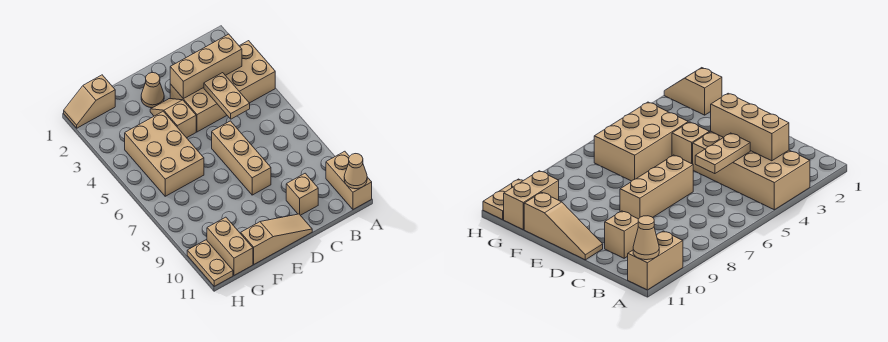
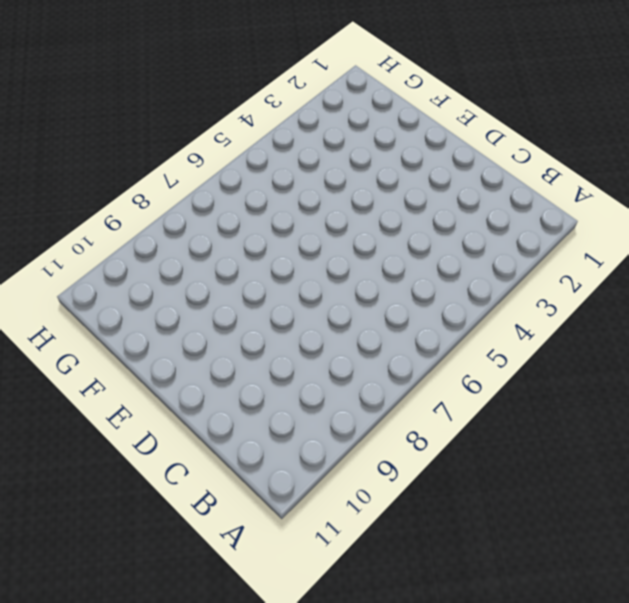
none -> tan 2x4 brick [170,41,275,132]
none -> tan 1x2 brick [326,151,372,209]
none -> tan 1x1 brick [286,173,318,215]

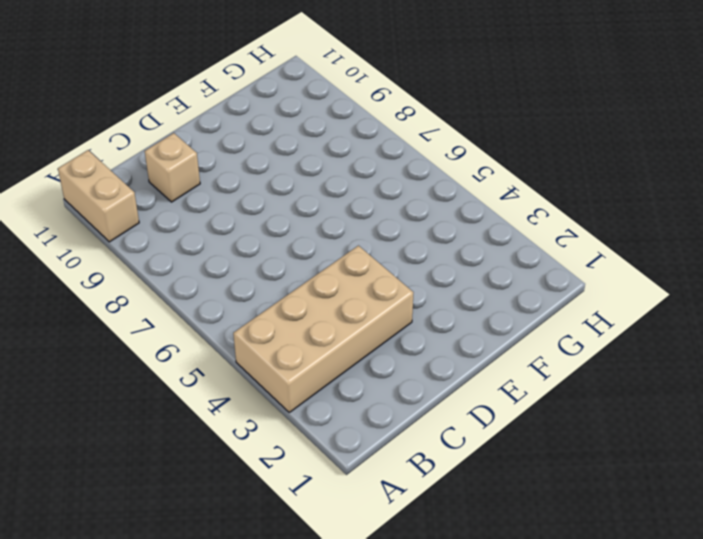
none -> tan 1x3 brick [212,121,271,195]
none -> tan 1x3 slope [241,214,312,264]
none -> tan 1x1 cone [141,73,164,108]

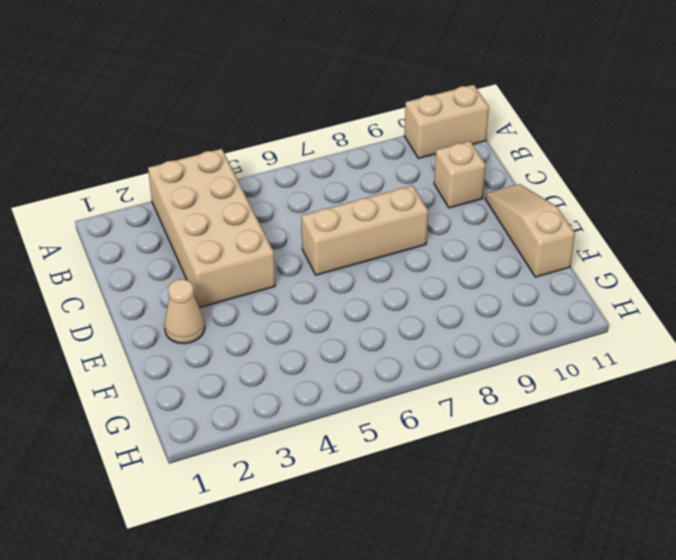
none -> tan 1x2 slope [150,99,196,138]
none -> tan 2x3 brick [125,111,204,196]
none -> tan 1x2 slope [64,75,115,128]

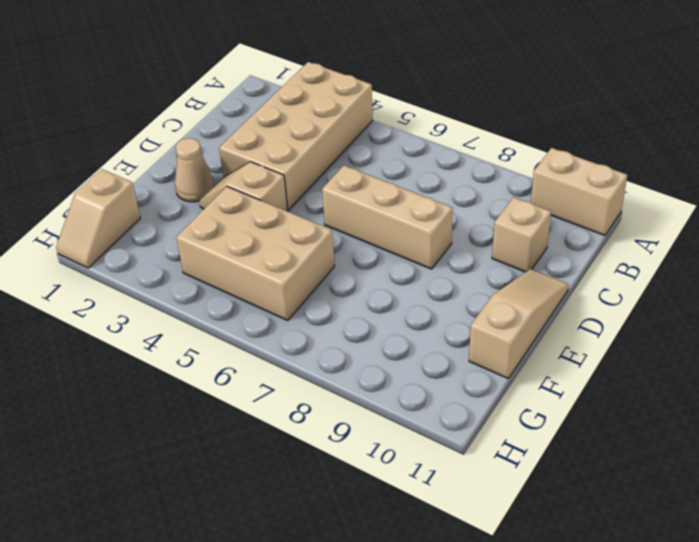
none -> tan 1x2 brick [207,217,253,275]
none -> tan 1x2 plate [187,240,233,286]
none -> tan 1x1 cone [344,154,367,189]

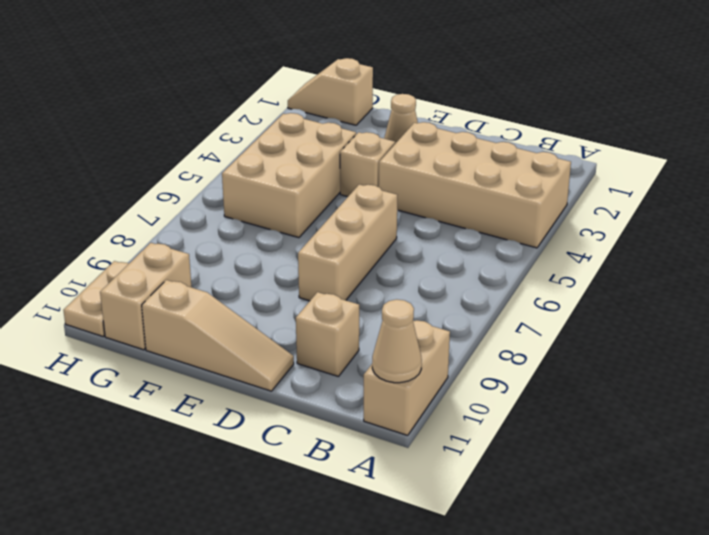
none -> tan 1x3 brick [170,34,242,99]
none -> tan 1x2 plate [204,73,250,119]

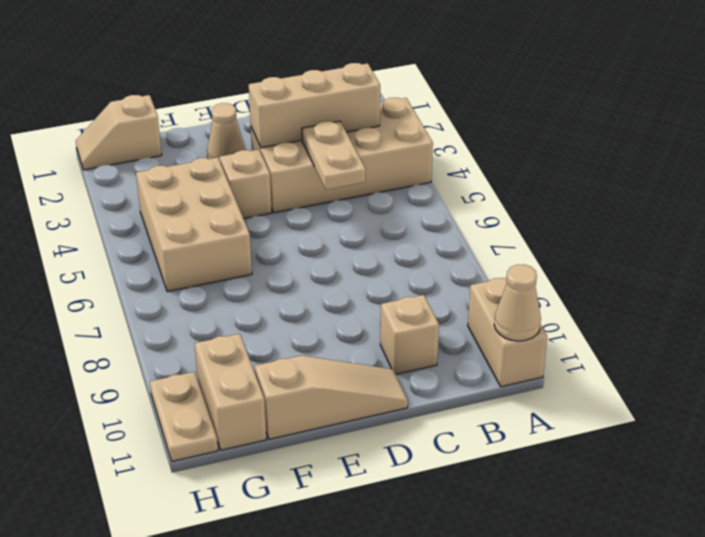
none -> tan 1x3 brick [212,121,271,195]

